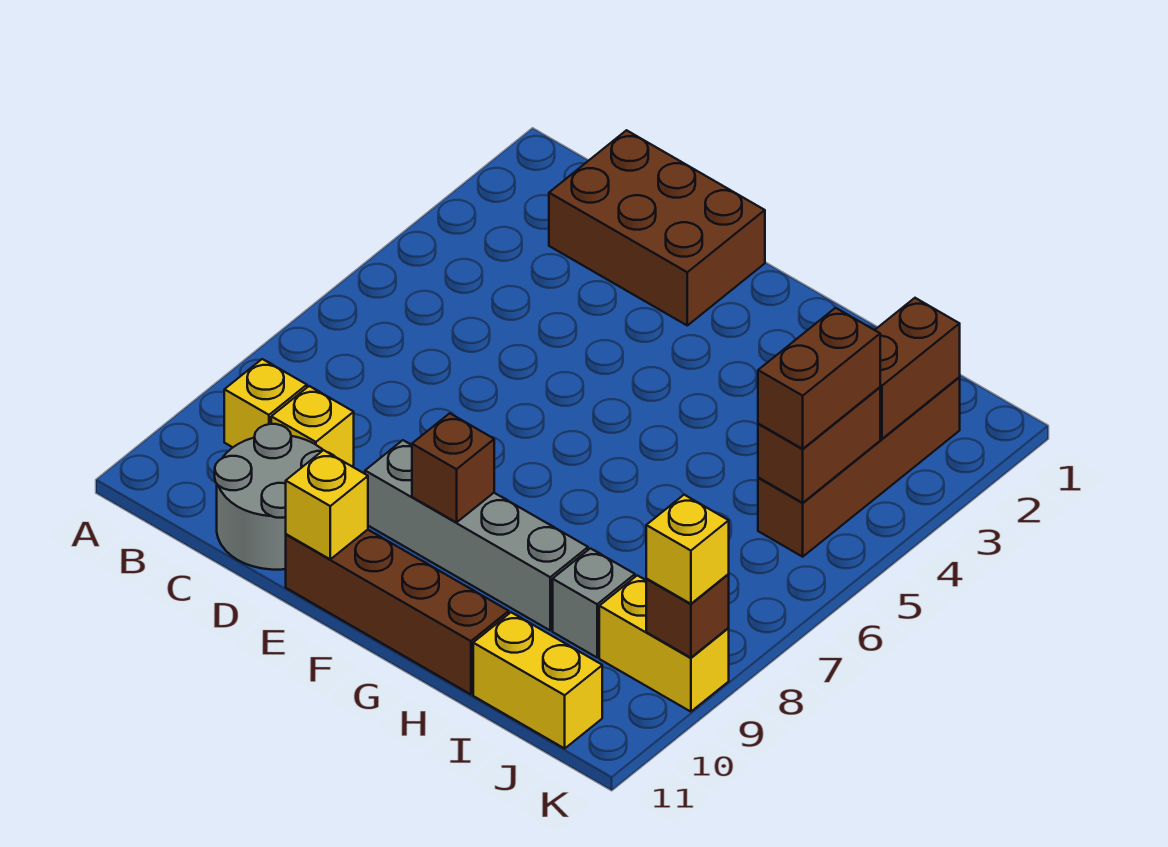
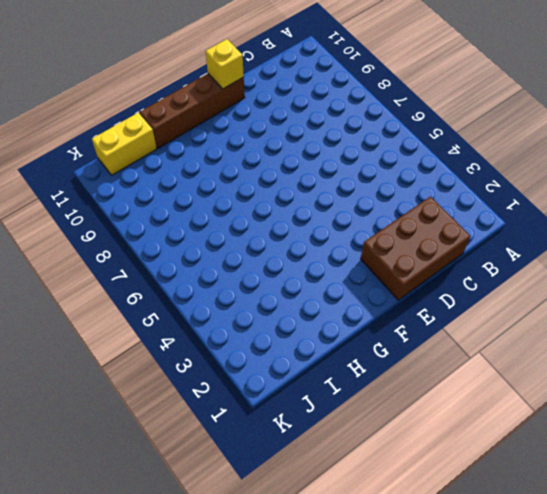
none -> yellow 1x1 brick [224,359,307,447]
none -> yellow 1x1 brick [271,386,354,466]
none -> grey 2x2 round brick [215,424,334,570]

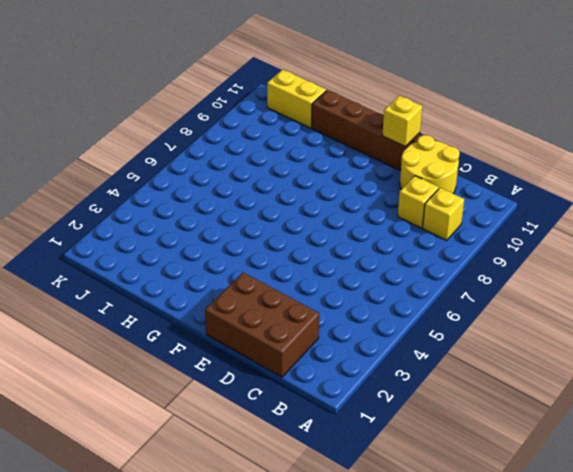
yellow 2x2 round brick [400,135,460,194] -> grey 2x2 round brick [215,424,334,570]
none -> grey 1x4 brick [365,440,588,630]
none -> grey 1x1 brick [553,548,635,657]
none -> brown 1x4 brick [758,378,960,557]

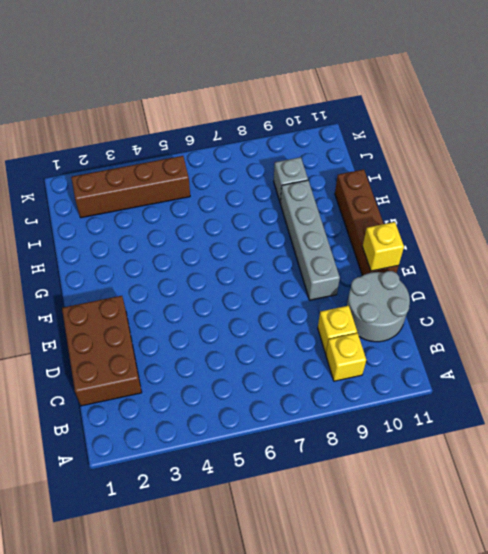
none -> yellow 1x2 brick [473,612,602,748]
none -> yellow 1x2 brick [599,575,729,712]
none -> brown 1x1 brick [412,413,494,522]

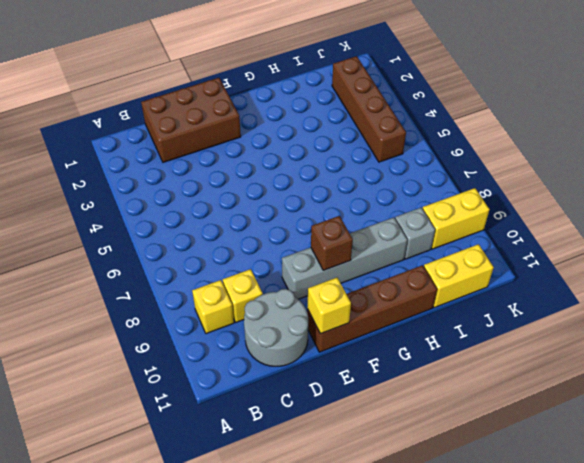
none -> brown 1x2 brick [875,298,960,439]
none -> brown 1x2 brick [758,387,880,503]
none -> brown 1x1 brick [646,574,729,658]

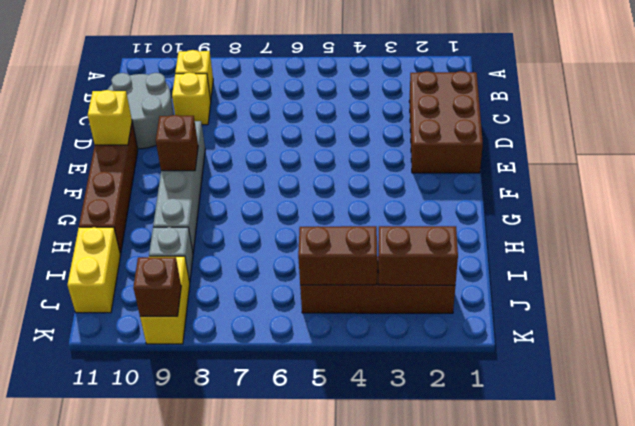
none -> brown 1x2 brick [758,308,880,449]
none -> yellow 1x1 brick [646,495,729,604]

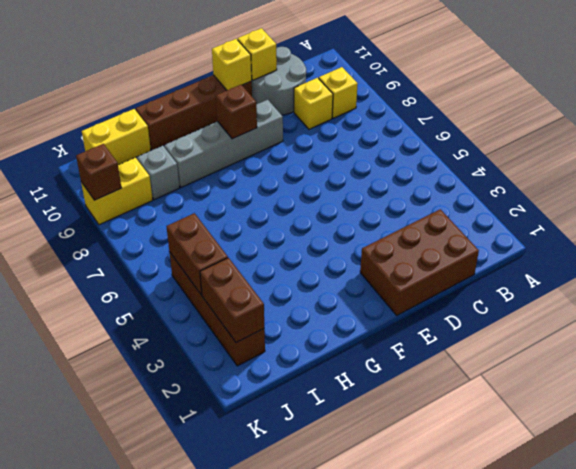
yellow 1x1 brick [238,28,277,80] -> yellow 1x1 brick moved to [646,495,729,604]
none -> brown 1x2 brick [758,308,880,449]

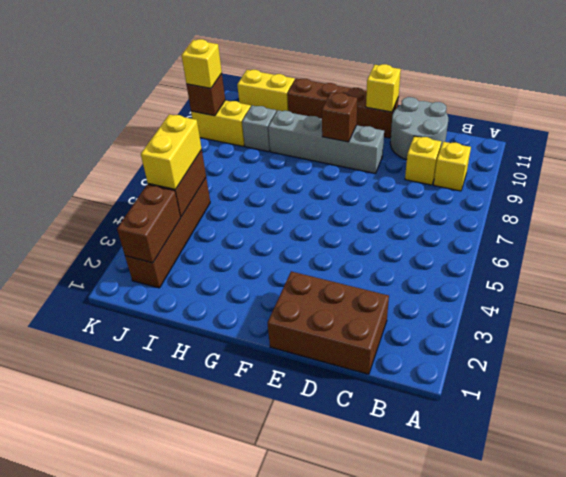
yellow 1x2 brick [141,114,202,190] -> brown 1x2 brick [758,308,880,449]

